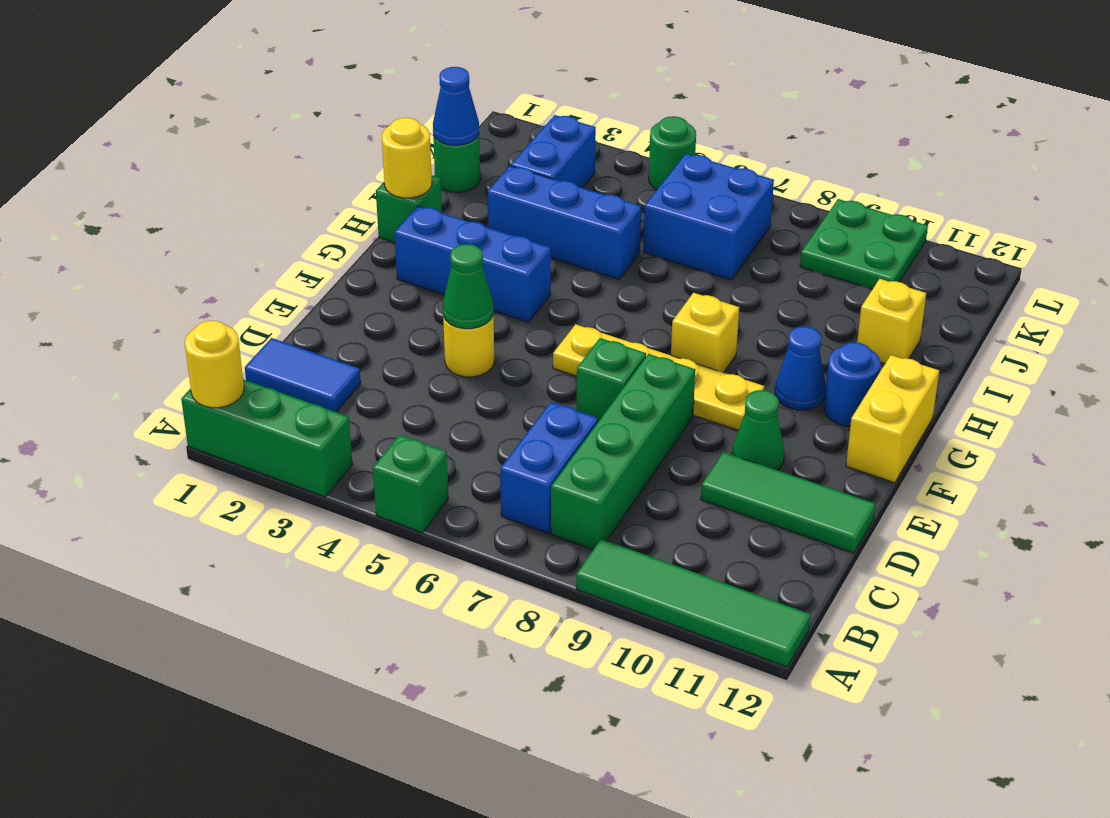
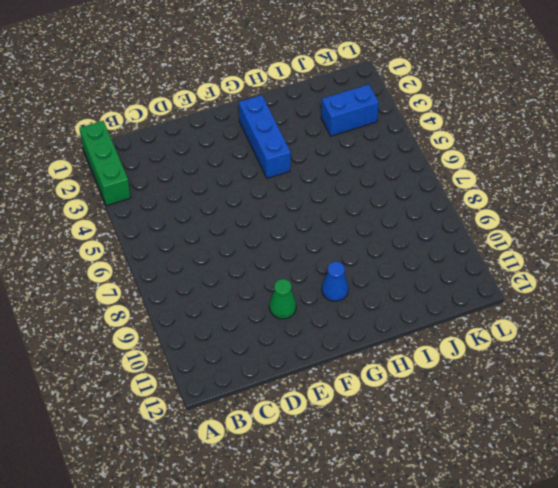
none -> green 1x1 brick [373,435,448,533]
none -> green 1x4 tile [576,539,811,667]
none -> blue 1x2 brick [500,402,598,533]

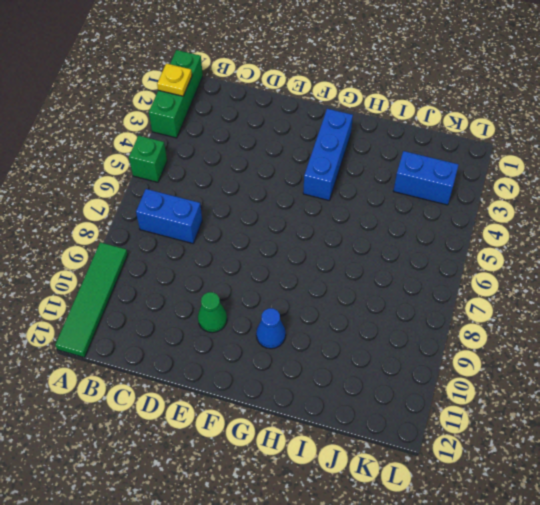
yellow 1x1 plate [157,63,192,96] -> none
none -> green 1x4 brick [551,354,695,549]
none -> blue 1x2 tile [245,338,361,412]
none -> green 1x3 tile [701,452,876,553]

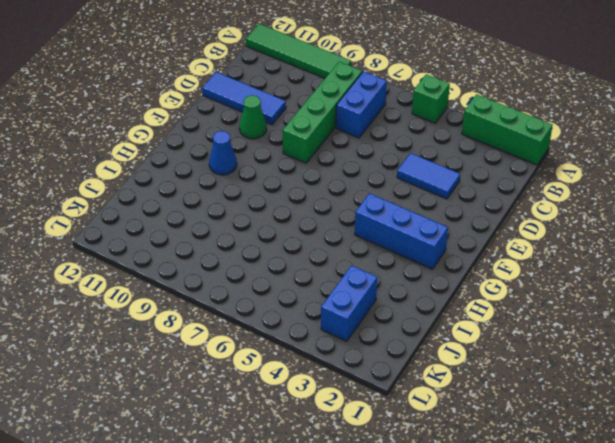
blue 1x2 tile [397,153,460,199] -> blue 1x2 tile moved to [245,338,361,412]
blue 1x3 tile [202,72,286,125] -> green 1x3 tile [701,452,876,553]
none -> yellow 1x1 round brick [443,317,494,377]
none -> green 1x1 brick [577,338,646,421]
none -> yellow 1x4 plate [553,324,765,430]

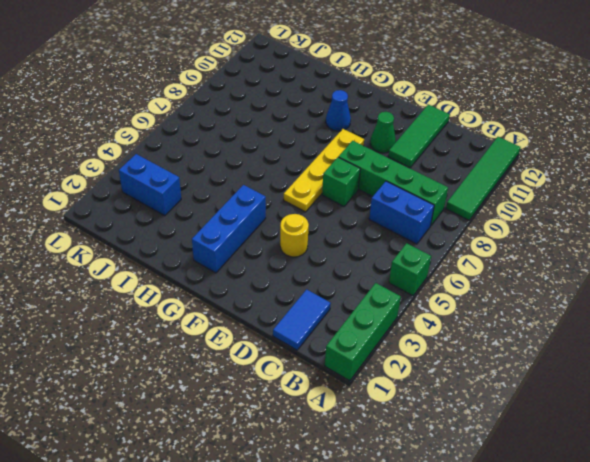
none -> yellow 1x2 brick [846,355,939,483]
none -> yellow 1x1 brick [671,293,739,373]
none -> blue 1x1 round brick [824,342,881,426]

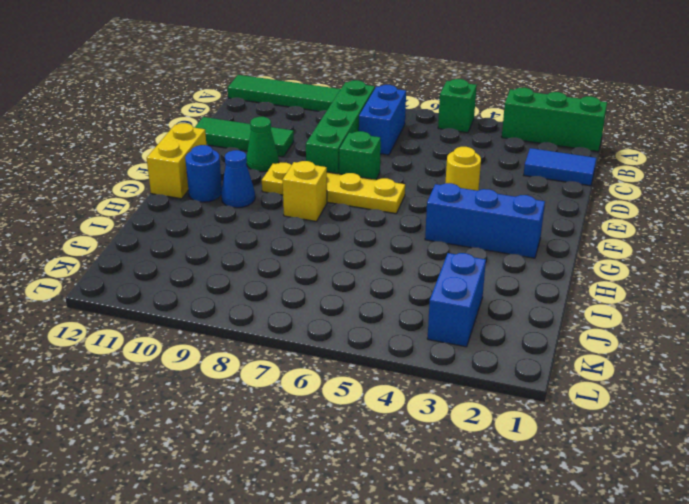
none -> green 1x1 brick [376,176,442,243]
none -> blue 1x3 brick [488,166,641,279]
none -> yellow 1x1 brick [857,279,926,364]

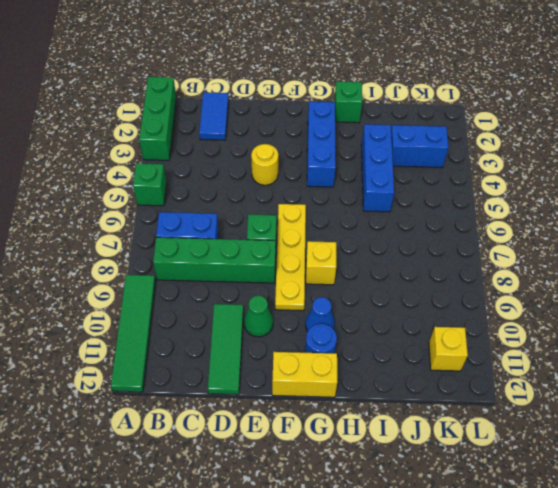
yellow 1x1 brick [429,327,468,371] -> yellow 1x1 brick moved to [857,279,926,364]
none -> green 1x1 round brick [433,135,480,192]
none -> blue 2x2 brick [643,154,774,280]
none -> green 2x2 plate [800,199,928,289]

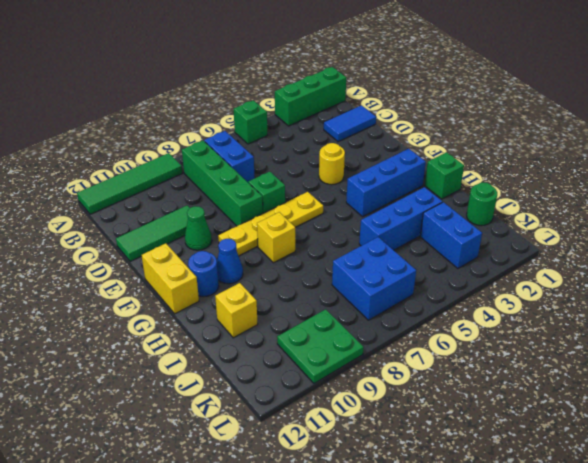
none -> green 1x1 round brick [649,116,696,190]
none -> yellow 1x1 round brick [185,321,244,408]
none -> green 1x1 cone [443,244,493,329]

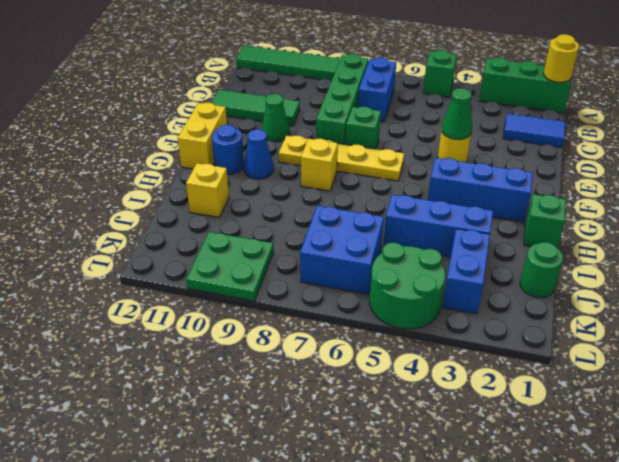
green 2x2 round brick [370,243,445,329] -> green 1x1 round brick [649,116,696,190]
none -> yellow 1x1 round brick [382,118,432,198]
none -> blue 1x1 cone [433,67,479,145]

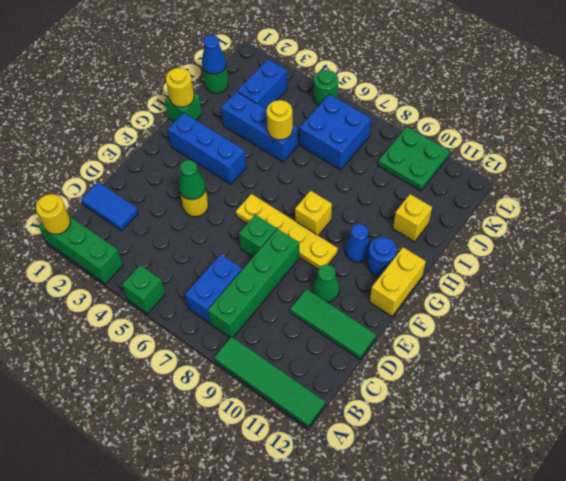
yellow 1x1 round brick [267,100,293,140] -> none

